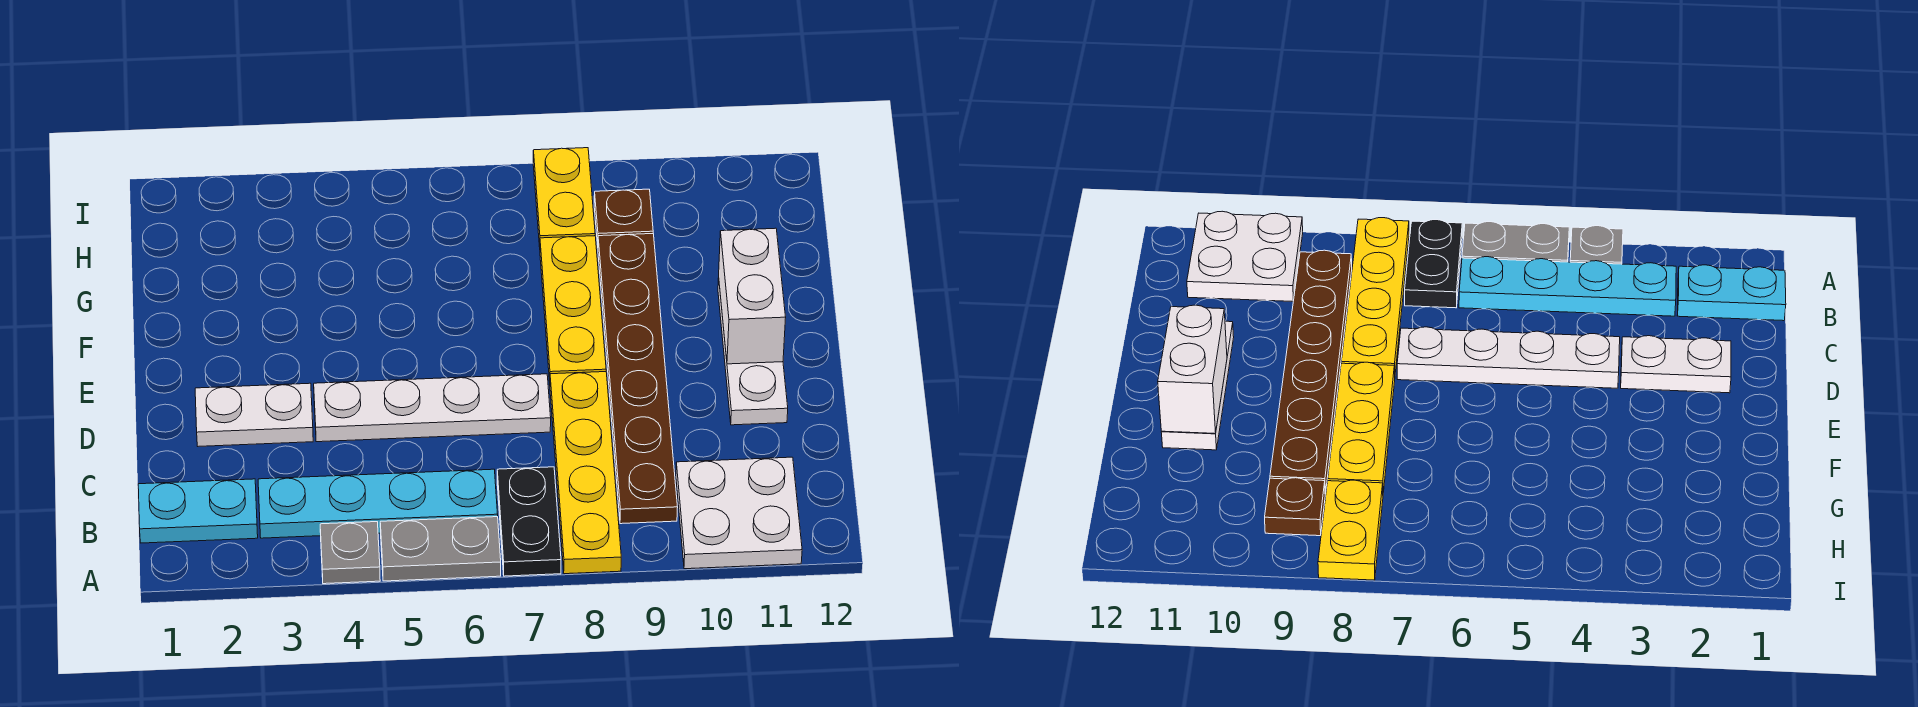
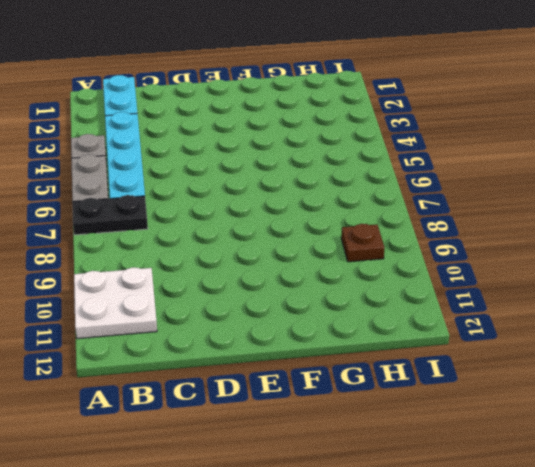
none -> yellow 1x4 plate [550,372,621,574]
none -> brown 1x6 plate [598,234,678,524]
none -> white 1x2 plate [195,383,313,446]

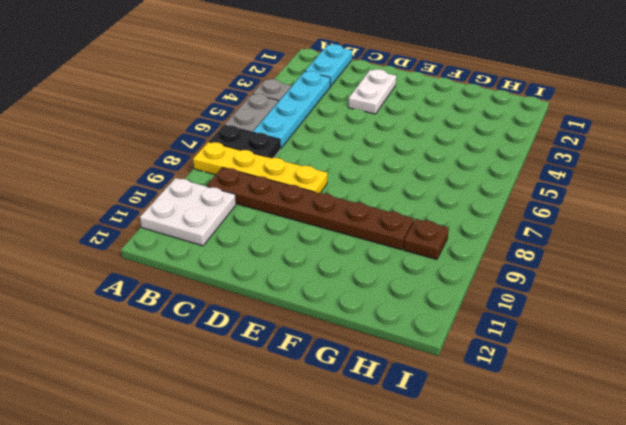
none -> white 1x4 plate [314,374,551,442]
none -> white 1x3 plate [718,278,788,425]
none -> yellow 1x3 plate [540,236,606,381]

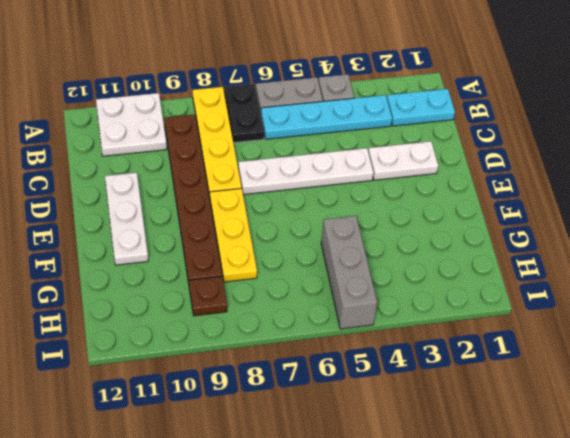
grey 1x3 brick [321,216,377,329] -> none
none -> yellow 1x2 plate [533,148,595,247]
none -> white 1x2 brick [719,228,786,364]

